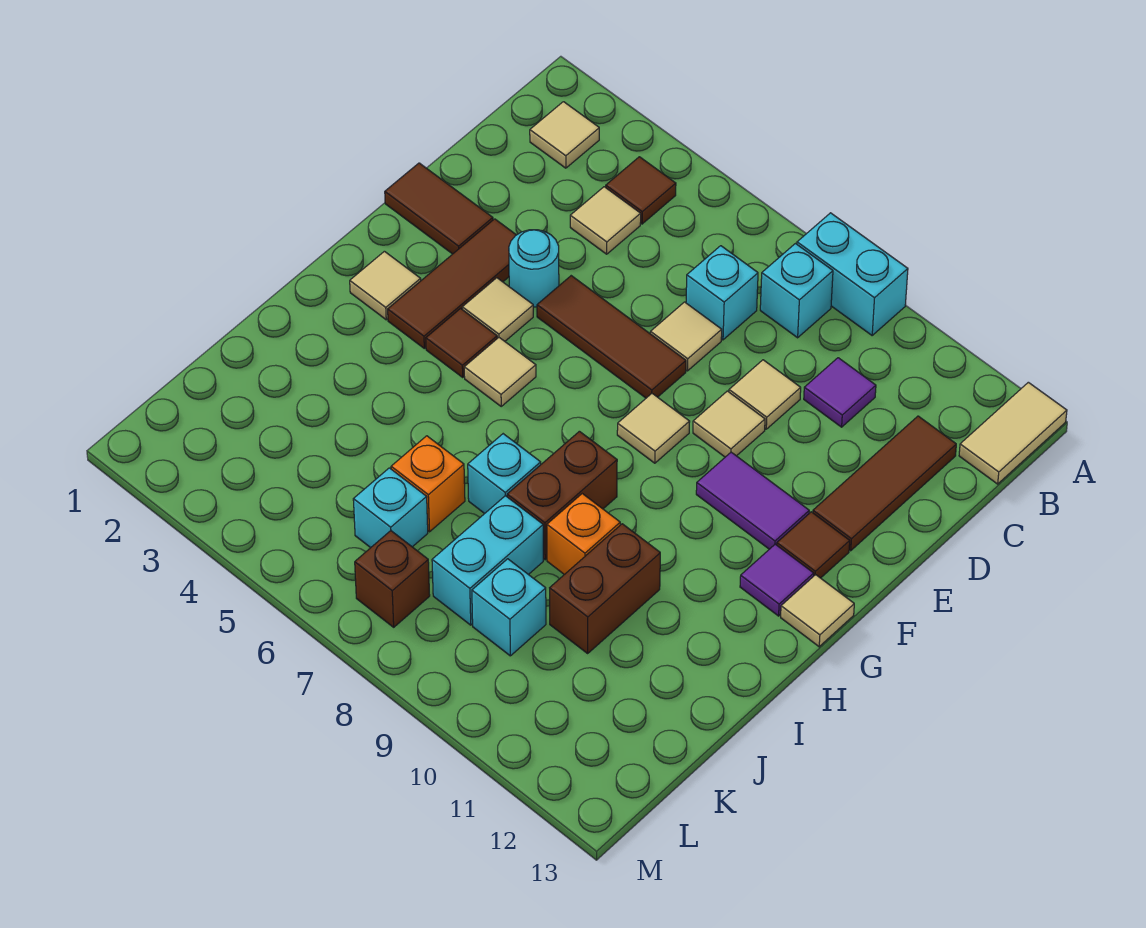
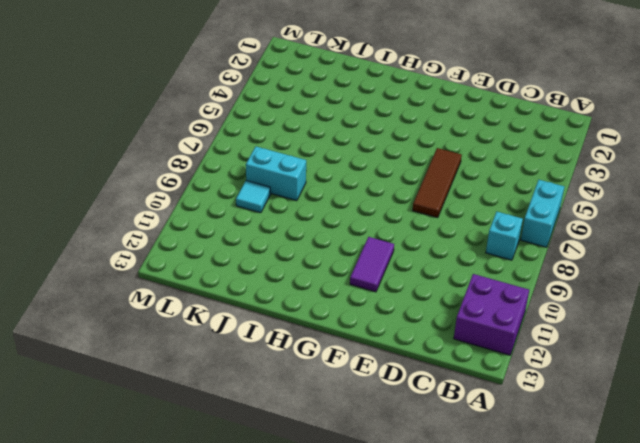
cyan 1x2 brick [521,180,564,247] -> cyan 1x2 brick moved to [797,213,908,335]
purple 2x2 brick [454,274,529,355] -> none
cyan 1x1 tile [236,181,271,213] -> cyan 1x1 brick [472,559,546,656]
none -> tan 1x2 tile [959,382,1067,484]
none -> tan 1x1 tile [530,102,599,168]
none -> brown 1x1 tile [606,157,676,224]
none -> tan 1x1 tile [570,187,641,254]

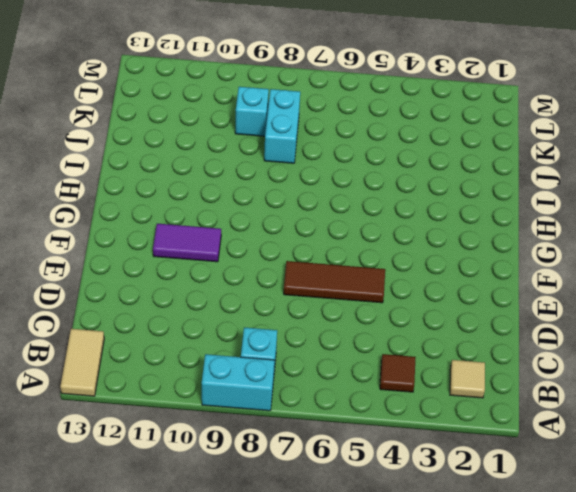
none -> tan 1x1 tile [570,187,641,254]
none -> cyan 1x1 brick [686,246,758,340]
none -> purple 1x1 tile [804,358,876,427]
none -> brown 1x3 tile [813,416,956,551]

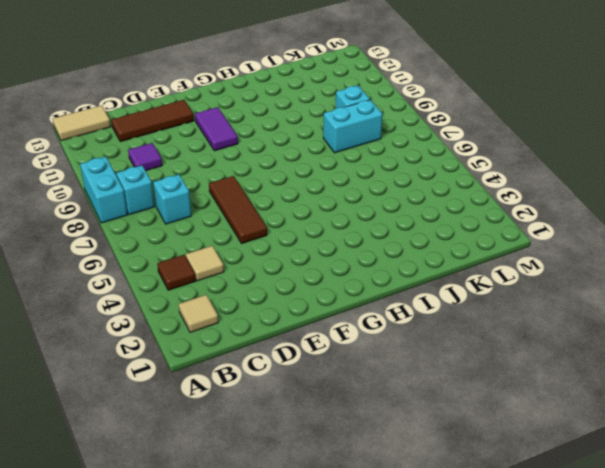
none -> tan 1x1 tile [650,302,722,371]
none -> tan 1x1 tile [729,360,801,429]
none -> brown 1x2 tile [385,163,493,254]
none -> brown 1x3 tile [388,219,516,348]

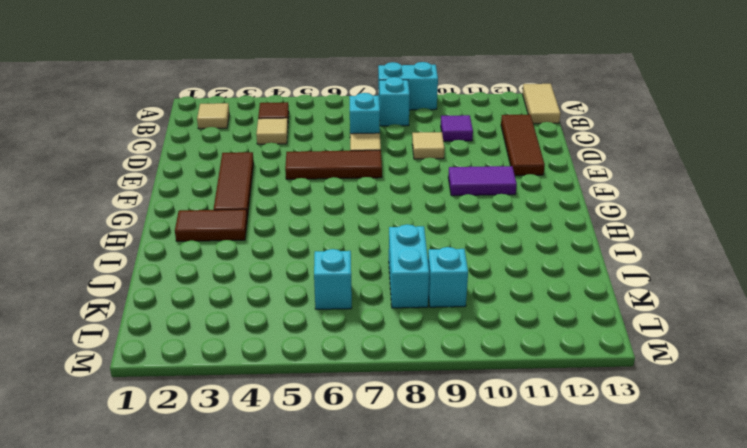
brown 1x2 tile [175,209,247,241] -> brown 1x2 tile moved to [385,163,493,254]
none -> cyan 1x1 round brick [509,230,559,307]
none -> tan 1x1 tile [693,391,765,457]
none -> tan 1x1 tile [462,278,533,341]
none -> tan 1x1 tile [617,394,690,463]

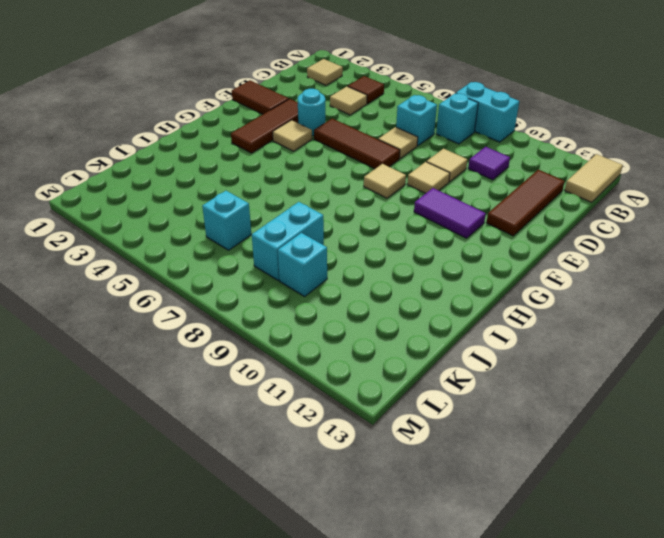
none -> brown 1x1 tile [777,512,850,578]
none -> tan 1x1 tile [350,251,421,320]
none -> brown 1x1 tile [426,309,497,377]
none -> tan 1x1 tile [464,338,536,406]

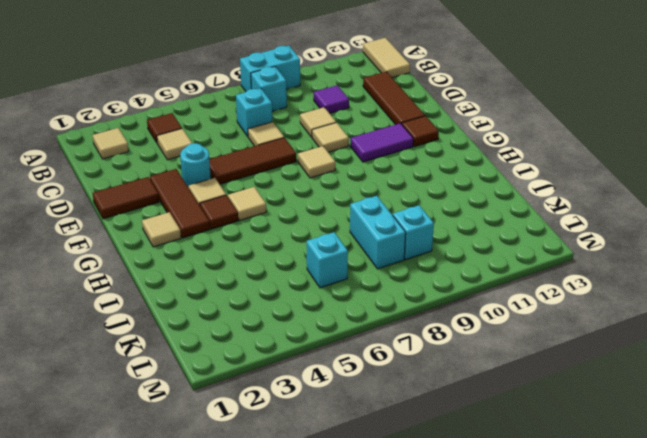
none -> purple 1x1 tile [740,544,814,616]
none -> tan 1x1 tile [781,575,854,647]
none -> brown 1x2 brick [507,431,617,560]
none -> cyan 1x1 brick [468,434,541,513]

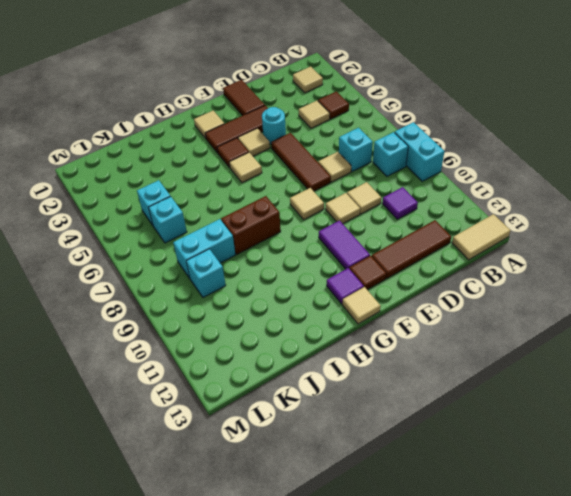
cyan 1x1 brick [137,180,170,225] -> cyan 1x1 brick moved to [468,434,541,513]
none -> orange 1x1 brick [547,494,620,575]
none -> brown 1x2 brick [550,524,660,653]
none -> orange 1x1 brick [391,436,465,532]
none -> brown 1x1 brick [355,531,430,627]

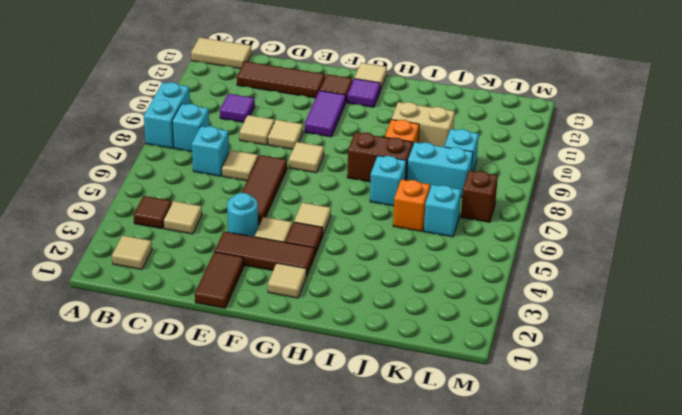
tan 1x2 brick [392,102,455,147] -> brown 1x2 brick [550,524,660,653]

